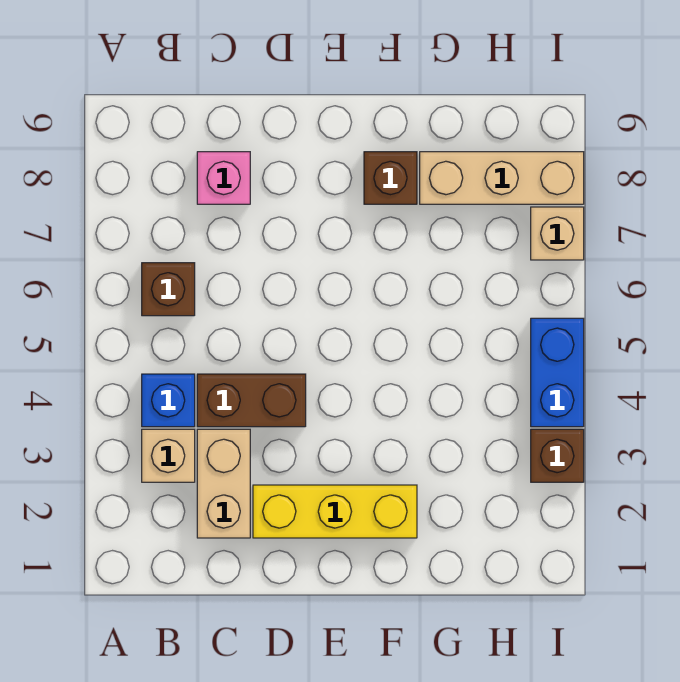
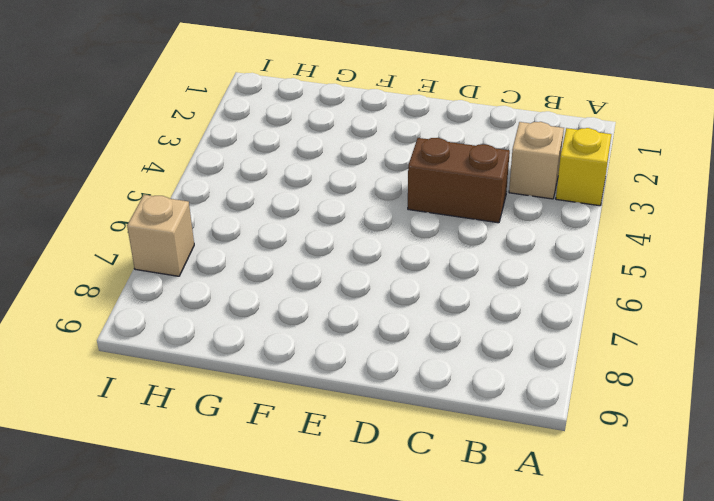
yellow 1x1 brick [556,128,612,206] -> none
none -> blue 1x1 brick [142,374,195,427]
none -> brown 1x1 brick [142,263,195,316]
none -> tan 1x2 brick [197,429,250,538]

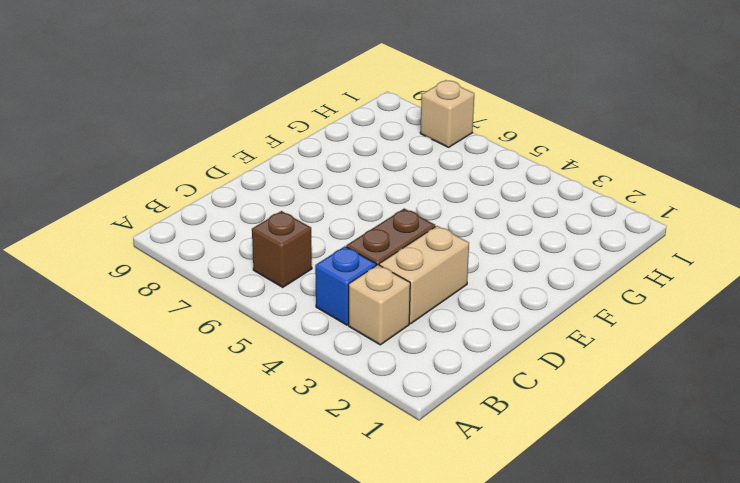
tan 1x2 brick [379,226,469,324] -> tan 1x2 brick turned to [197,429,250,538]
none -> pink 1x1 brick [197,152,250,204]
none -> yellow 1x3 brick [253,485,417,538]
none -> brown 1x1 brick [364,152,417,204]

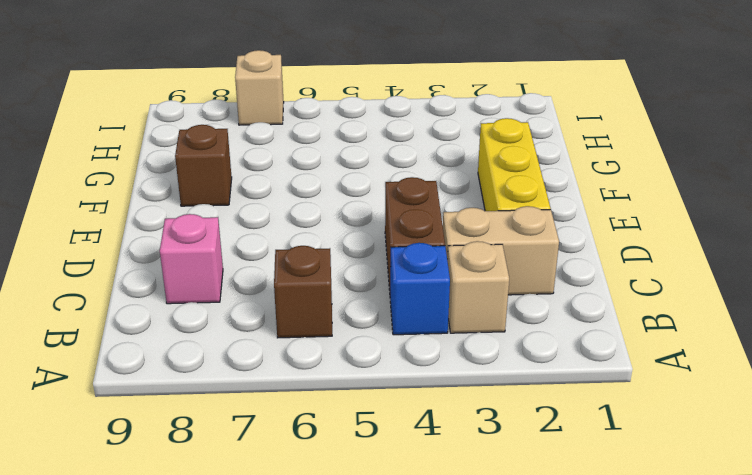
none -> tan 1x3 brick [420,152,584,204]
none -> brown 1x1 brick [531,429,584,482]
none -> blue 1x2 brick [531,318,584,427]

